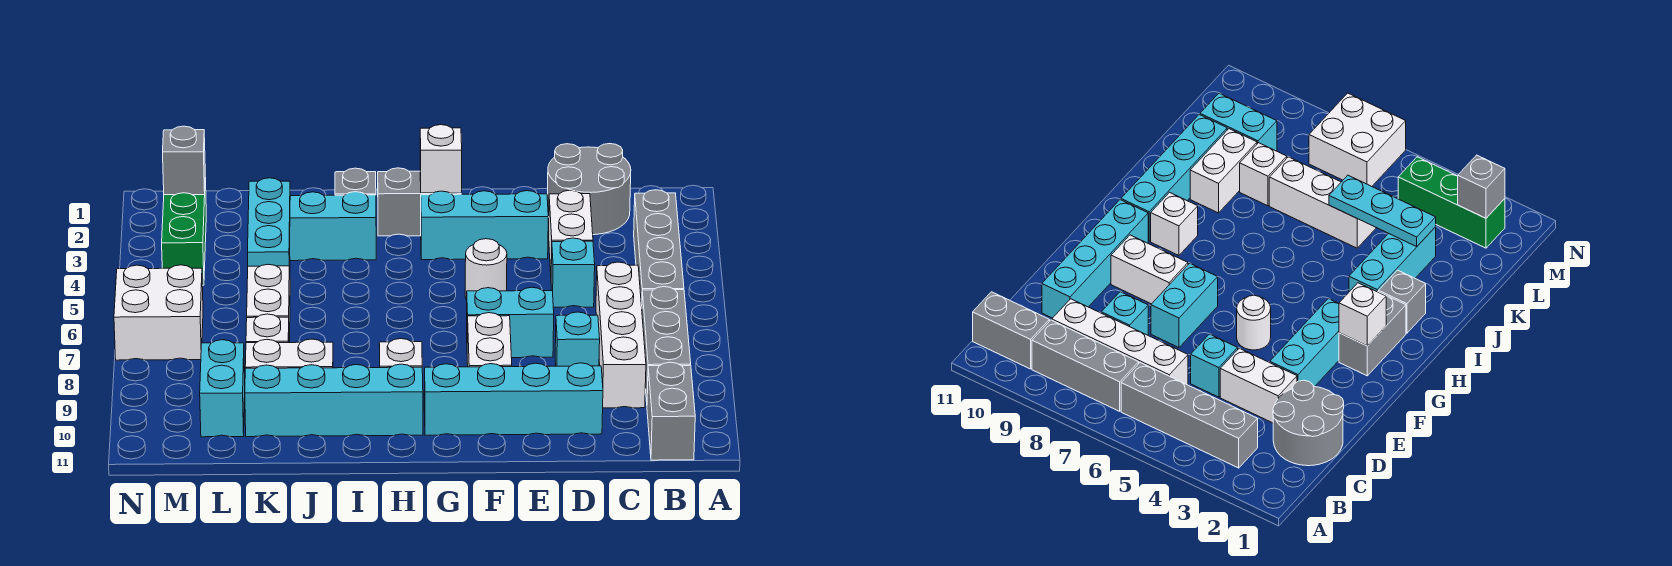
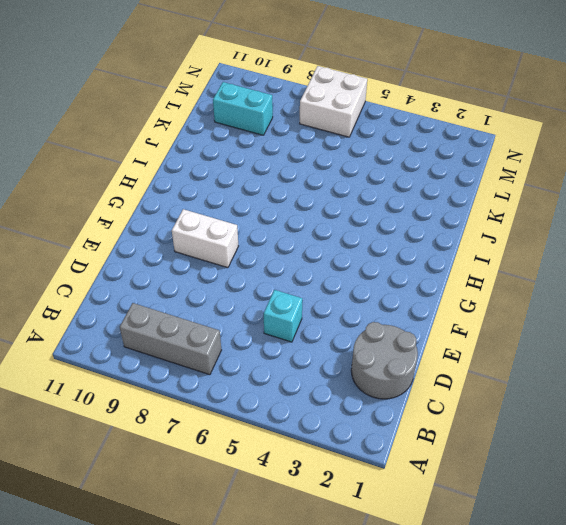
none -> grey 1x4 brick [634,190,684,306]
none -> grey 1x2 brick [647,362,695,460]
none -> white 1x4 brick [596,262,646,408]

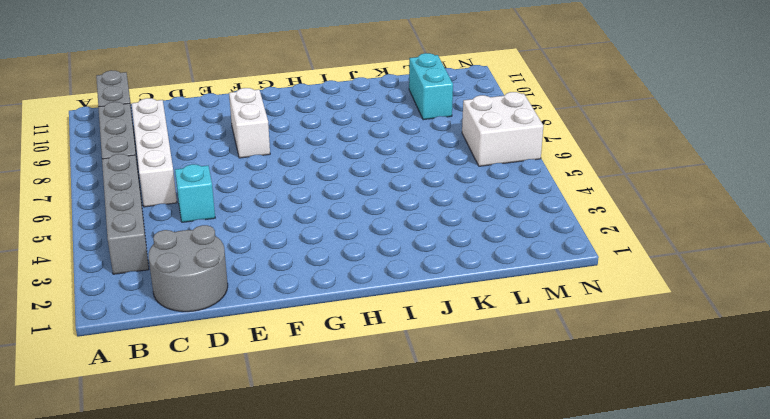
none -> white 1x2 brick [549,190,593,272]
none -> cyan 1x1 brick [555,312,600,366]
none -> cyan 1x4 brick [424,363,603,435]

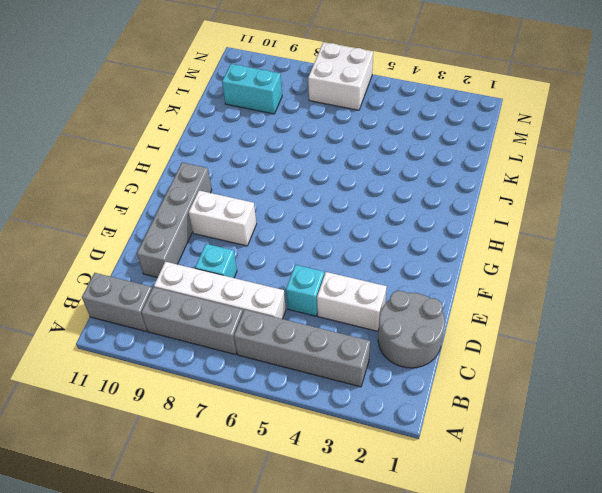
grey 1x4 brick [137,163,212,277] -> cyan 1x4 brick [424,363,603,435]
none -> cyan 1x3 brick [421,191,548,260]
none -> cyan 1x2 brick [467,287,554,358]
none -> white 1x1 round brick [465,239,507,300]

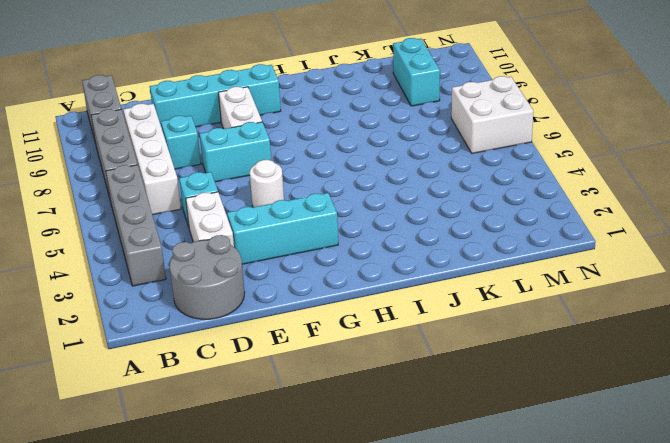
none -> grey 1x2 brick [378,168,461,236]
none -> white 1x1 brick [379,339,422,368]
none -> cyan 1x4 brick [245,364,423,437]

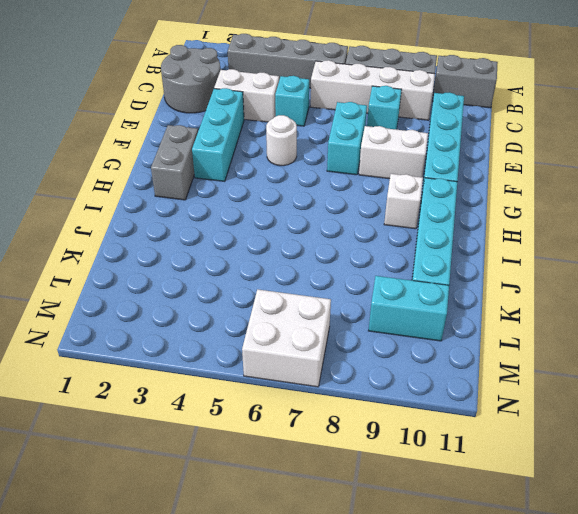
none -> grey 1x1 brick [335,168,376,195]
none -> cyan 1x3 brick [289,192,376,261]
none -> white 1x2 brick [245,339,333,368]

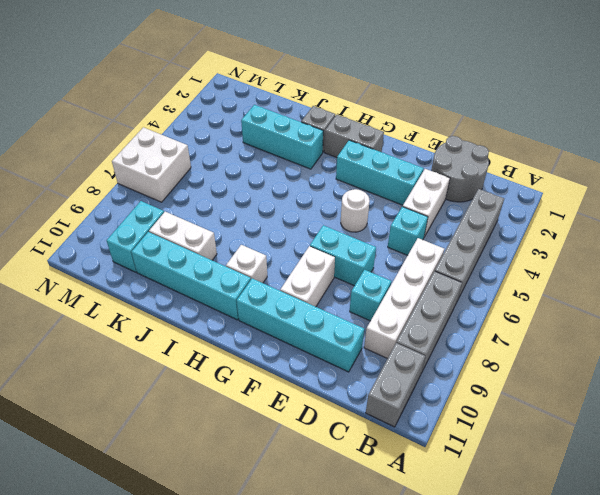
none -> white 1x3 brick [247,254,290,343]
none -> white 1x1 brick [246,314,289,343]
none -> green 1x3 brick [162,178,206,285]

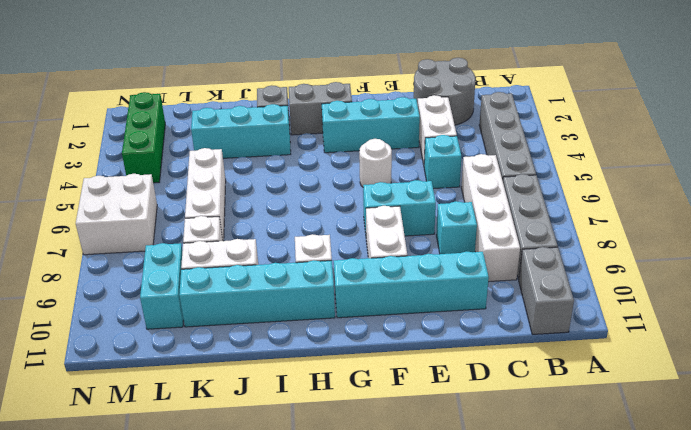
none -> white 1x1 brick [420,125,462,193]
none -> cyan 1x3 plate [248,178,290,266]
none -> grey 1x1 brick [163,126,205,195]

